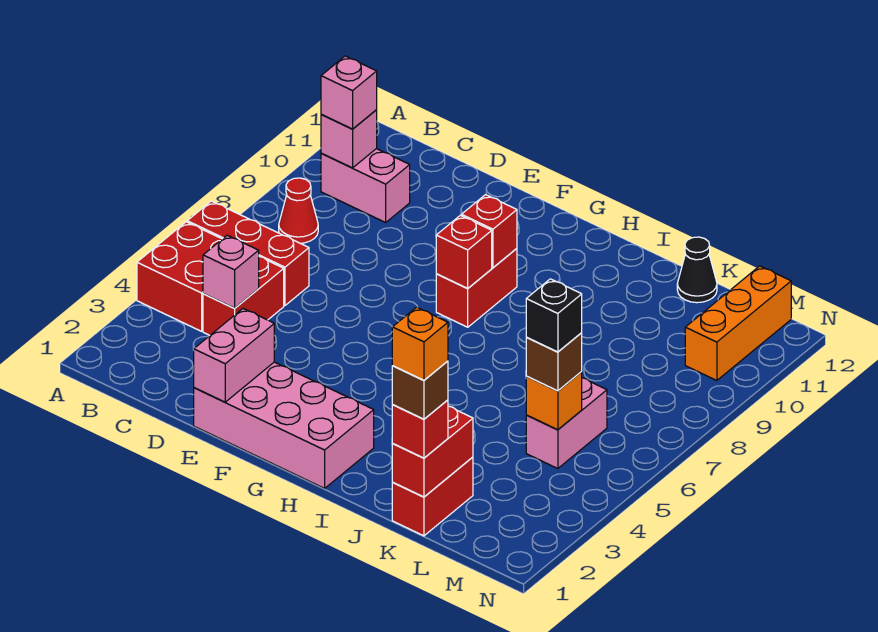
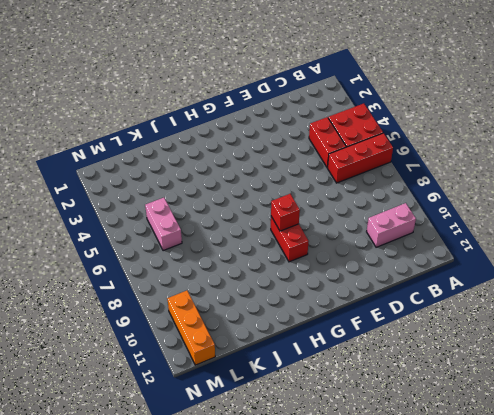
none -> red 1x1 cone [279,178,318,243]
none -> pink 2x4 brick [194,362,374,488]
none -> red 1x2 brick [392,457,473,536]

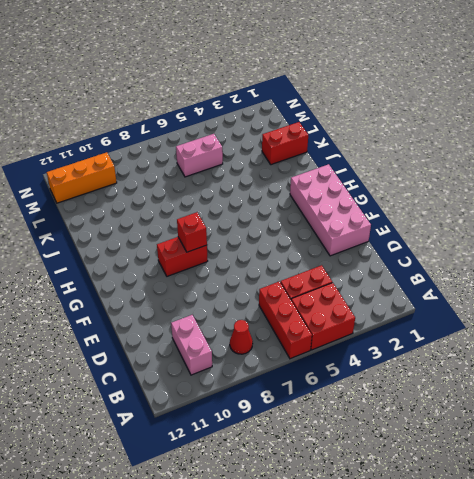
none -> black 1x1 cone [677,237,717,303]
none -> pink 1x1 brick [321,110,377,168]
none -> pink 1x1 brick [203,235,259,308]

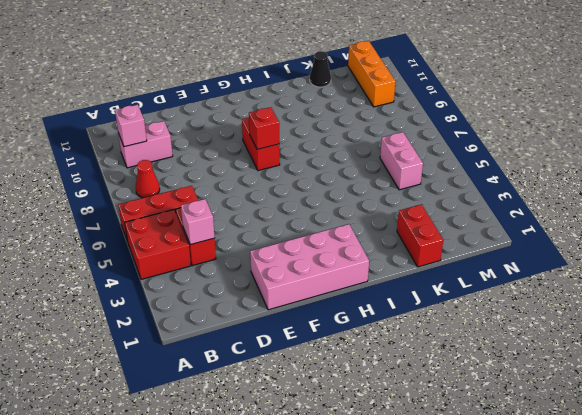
none -> pink 1x2 brick [194,309,274,402]
none -> red 1x1 brick [461,195,517,268]
none -> red 1x2 brick [392,406,473,497]

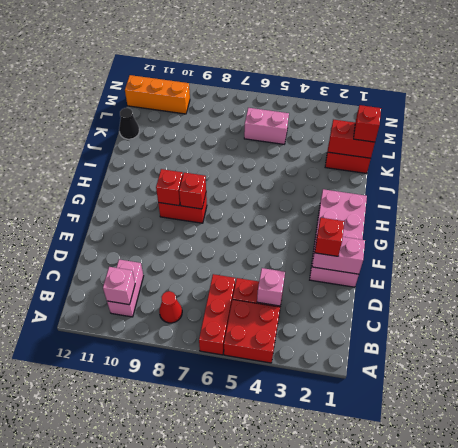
red 1x1 brick [315,218,344,256] -> none
none -> orange 1x1 brick [526,371,582,430]
none -> pink 1x1 brick [321,56,377,129]
none -> brown 1x1 brick [526,333,582,391]

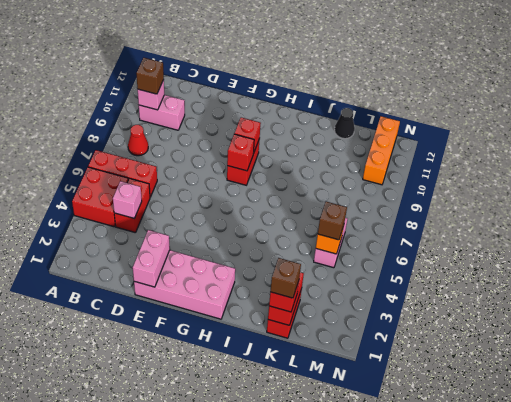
brown 1x1 brick [136,58,164,94] -> pink 1x1 brick [321,56,377,129]
none -> black 1x1 brick [526,279,582,352]
none -> orange 1x1 brick [392,307,448,380]

